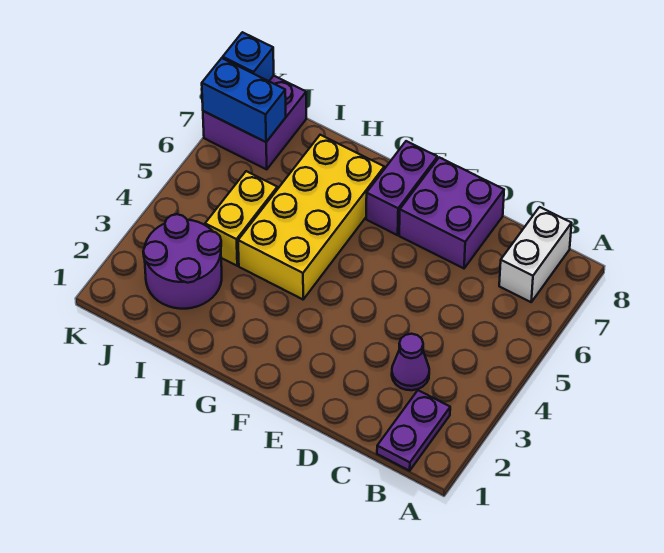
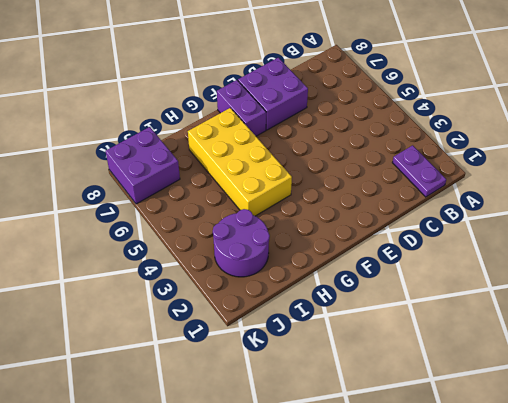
none -> white 1x2 brick [499,207,572,302]
none -> purple 1x1 cone [392,334,429,390]

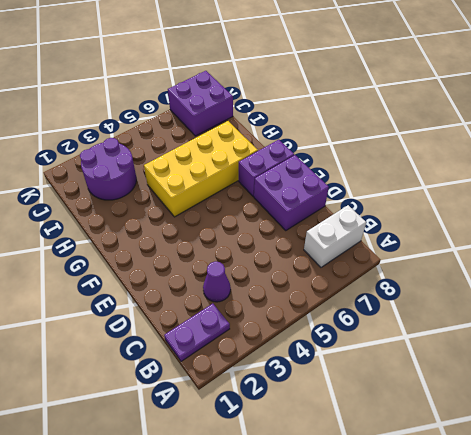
none -> yellow 1x2 brick [205,171,277,266]
none -> blue 1x2 brick [202,58,286,142]

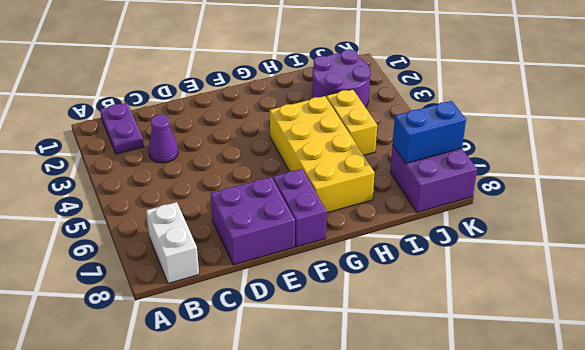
none -> blue 1x1 brick [223,32,274,81]

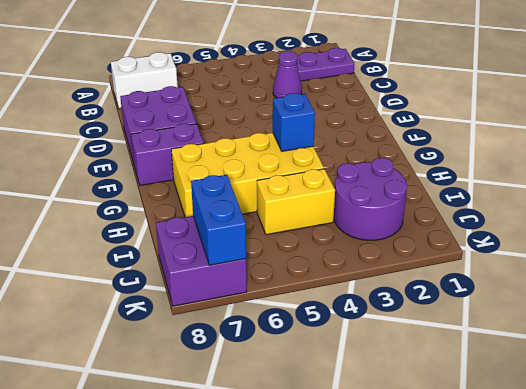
blue 1x1 brick [273,93,315,151] -> blue 1x1 brick moved to [223,32,274,81]

